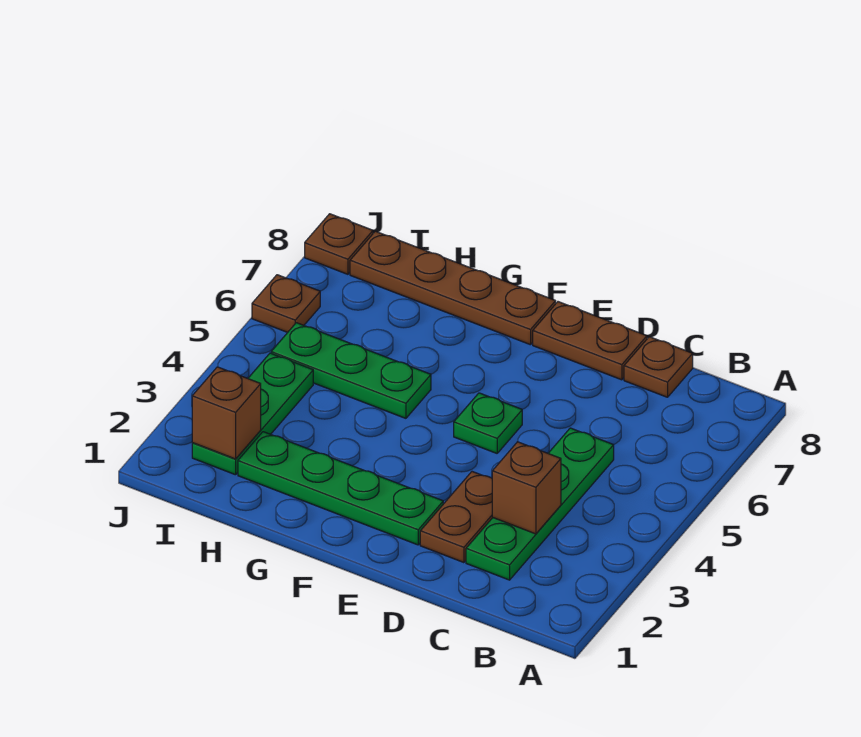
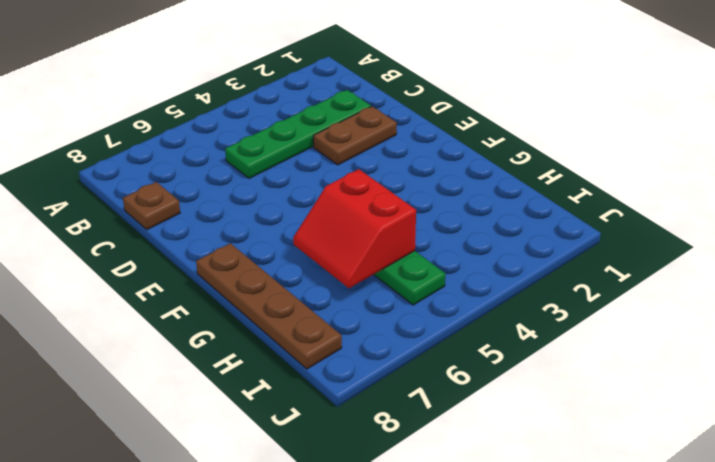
red 2x2 slope [293,169,416,288] -> none
none -> brown 1x2 plate [533,302,647,380]
none -> green 1x4 plate [238,432,443,545]
none -> green 1x1 plate [454,393,522,453]

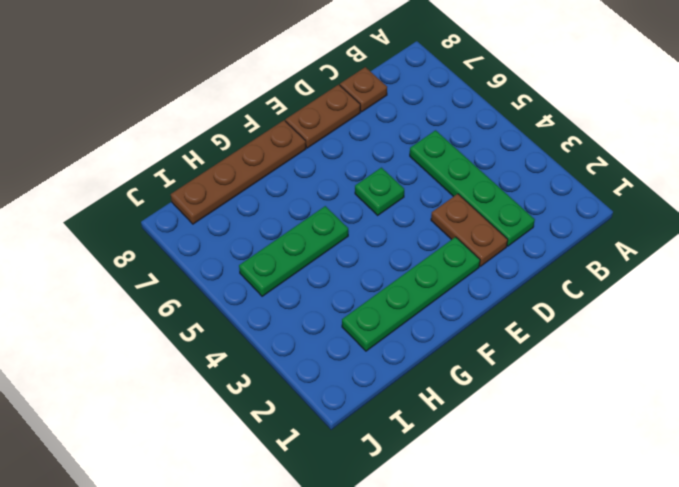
none -> green 1x3 plate [192,353,313,475]
none -> brown 1x1 plate [252,275,320,332]
none -> brown 1x1 plate [305,214,373,274]

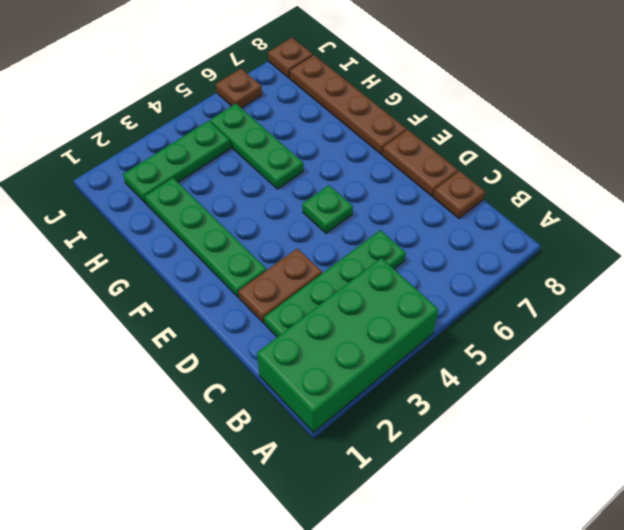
green 2x4 brick [257,258,439,433] -> none
none -> brown 1x1 brick [492,442,561,534]
none -> brown 1x1 brick [192,367,261,459]

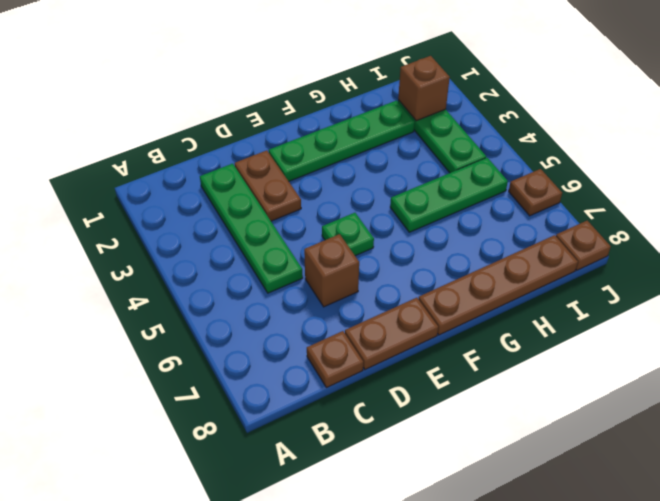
brown 1x1 brick [304,234,359,307] -> brown 1x1 brick moved to [492,442,561,534]

